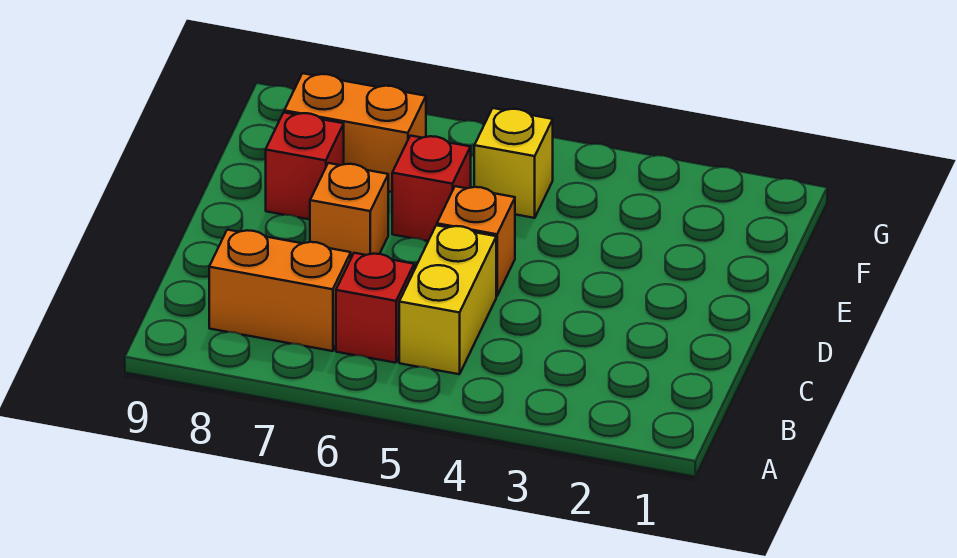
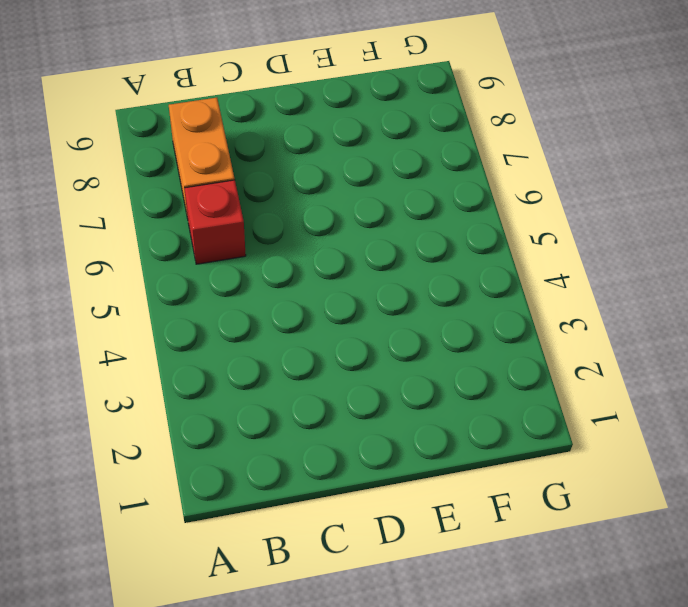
none -> yellow 1x2 brick [399,225,496,374]
none -> orange 1x1 brick [437,186,515,296]

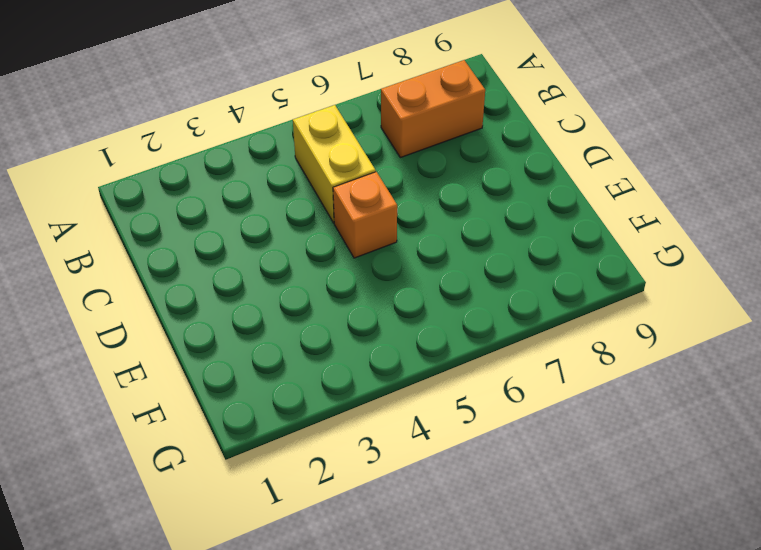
none -> red 1x1 brick [336,253,414,363]
none -> orange 1x1 brick [310,163,388,258]

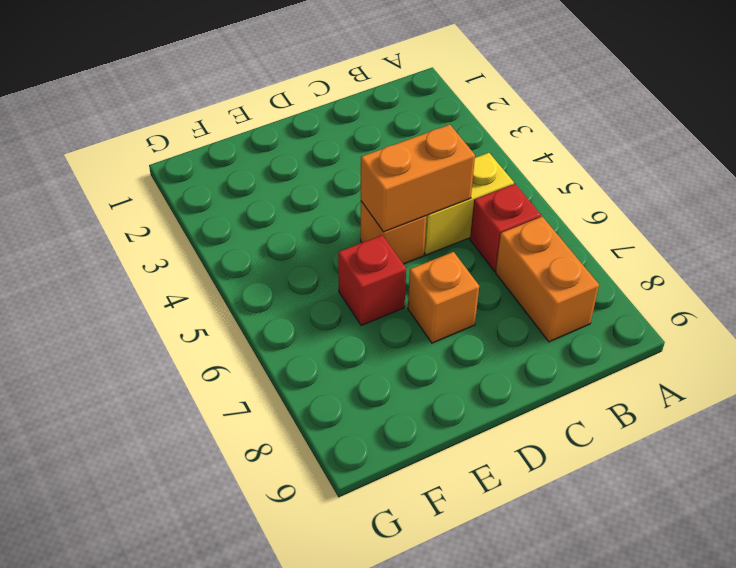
orange 1x2 brick [361,125,475,232] -> orange 1x2 brick turned to [284,73,426,192]
none -> red 1x1 brick [266,113,344,219]
none -> yellow 1x1 brick [474,108,553,218]

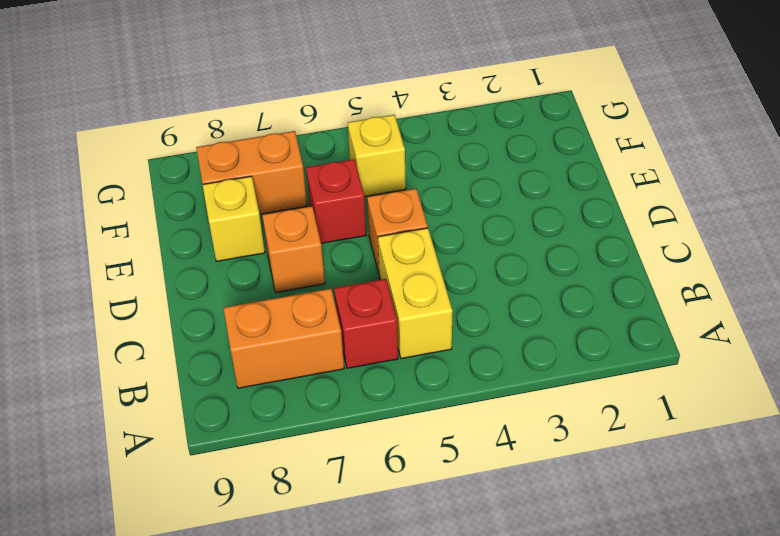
yellow 1x1 brick [203,176,265,261] -> red 1x1 brick [266,113,344,219]

